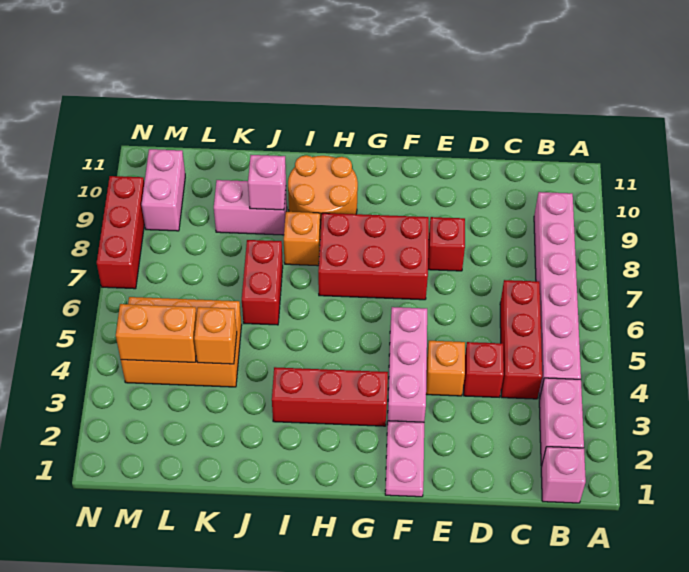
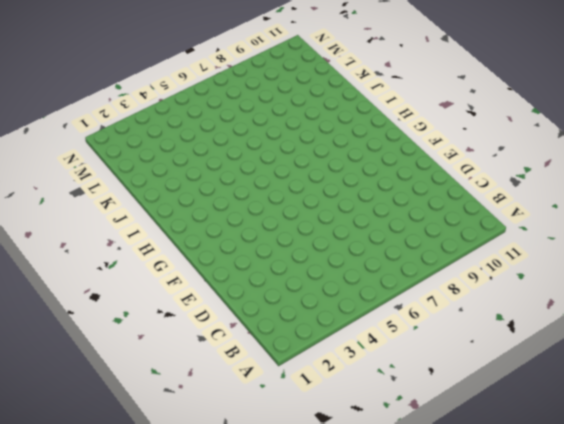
none -> pink 1x1 brick [541,447,586,503]
none -> pink 1x2 brick [539,378,584,466]
none -> pink 1x6 brick [534,192,581,399]

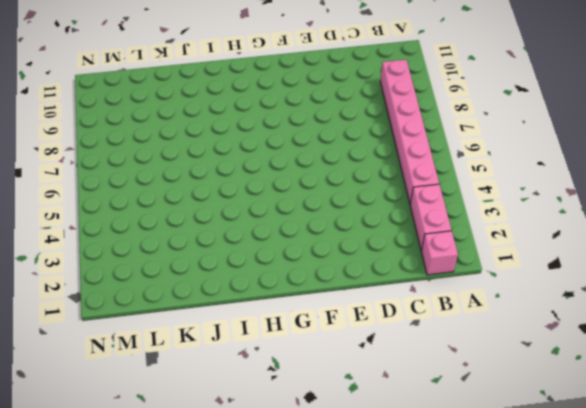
none -> red 1x3 brick [500,280,542,399]
none -> red 1x1 brick [464,342,504,397]
none -> orange 1x1 brick [426,341,465,396]

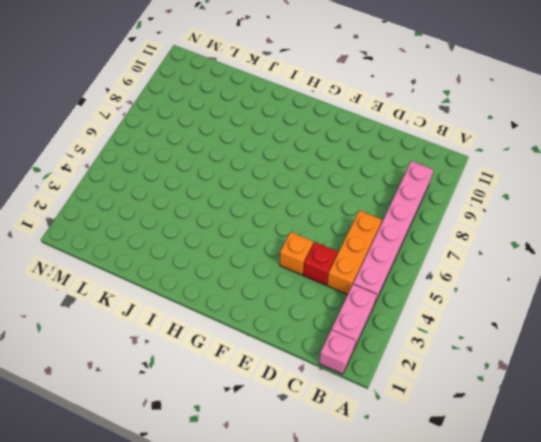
orange 1x3 brick [327,210,382,295] -> red 1x3 brick [500,280,542,399]
none -> red 1x1 brick [428,217,465,271]
none -> pink 1x2 plate [385,421,424,497]
none -> pink 1x3 brick [387,307,427,424]

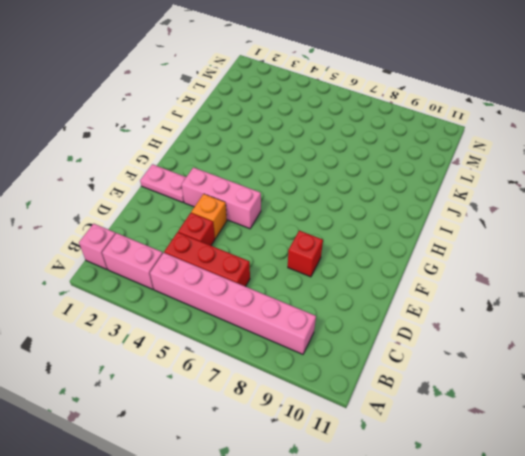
none -> red 2x3 brick [318,213,429,300]
none -> red 1x3 brick [272,367,388,426]
none -> orange 2x2 round brick [288,155,358,236]

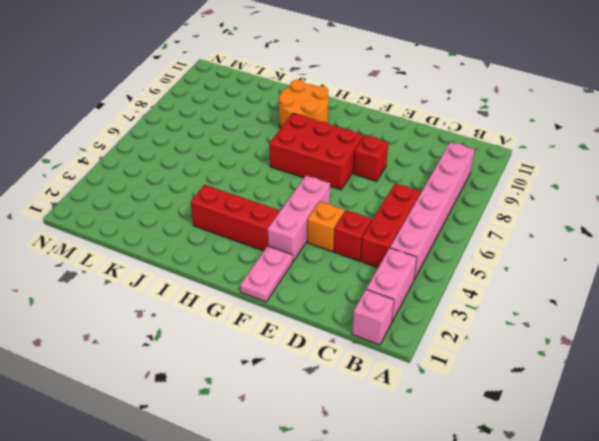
none -> orange 1x1 brick [284,212,320,266]
none -> red 1x2 brick [242,240,283,325]
none -> pink 1x2 brick [214,180,287,235]

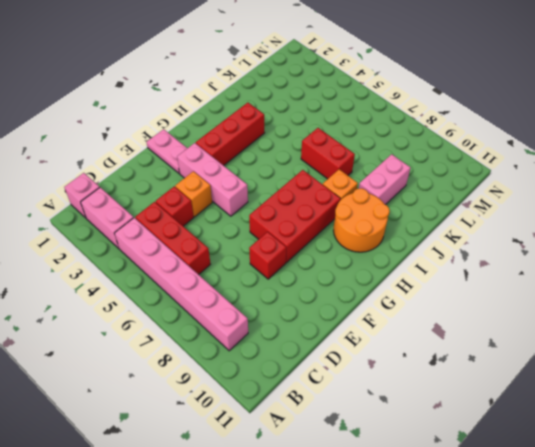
none -> orange 2x3 brick [121,297,242,387]
none -> pink 1x2 brick [142,149,185,231]
none -> red 1x3 brick [97,176,144,289]

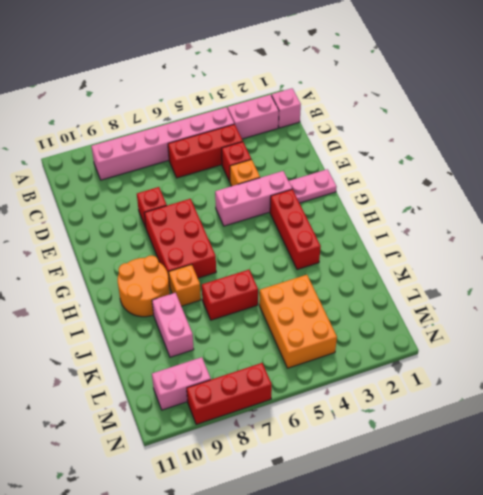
none -> pink 1x1 brick [248,155,286,210]
none -> orange 1x1 brick [194,307,237,364]
none -> orange 1x2 brick [116,304,197,362]

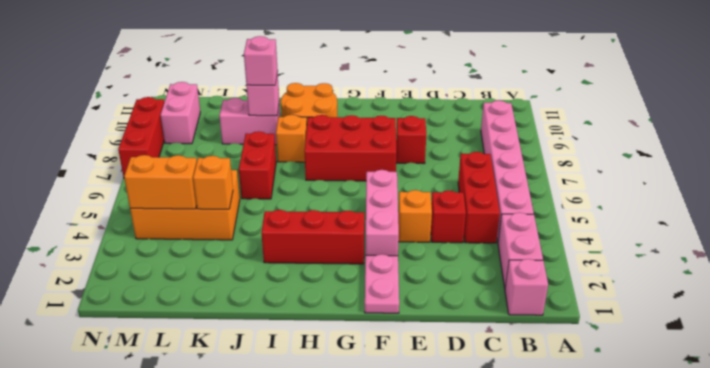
pink 1x1 brick [244,36,278,85] -> none

